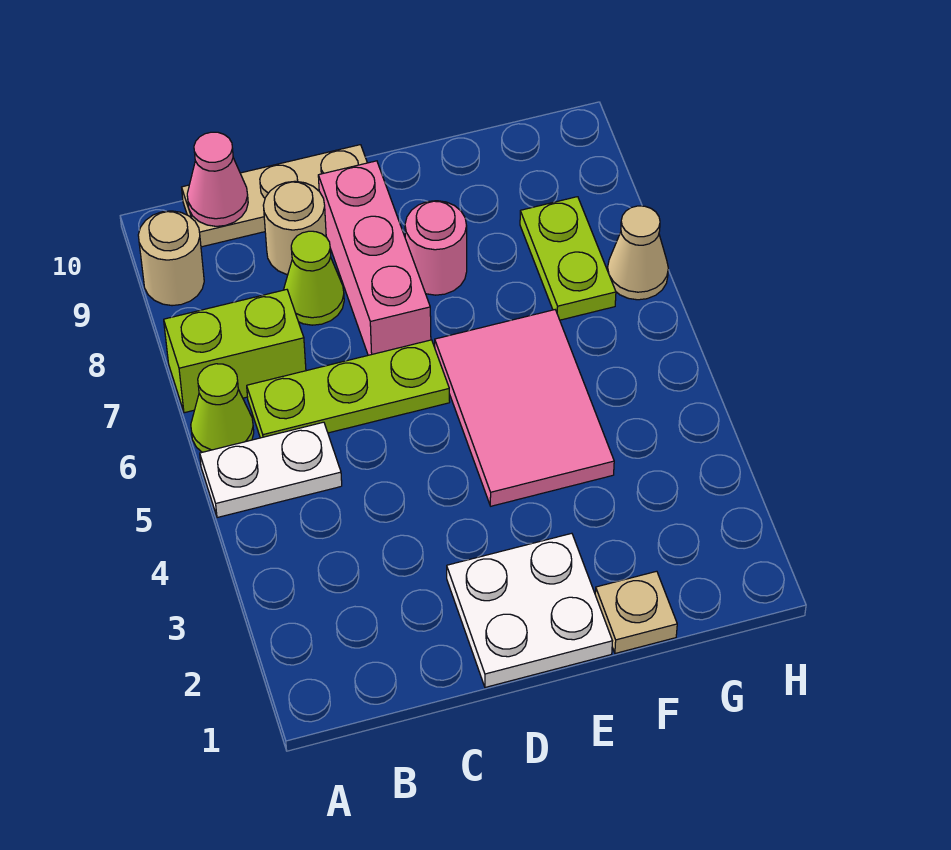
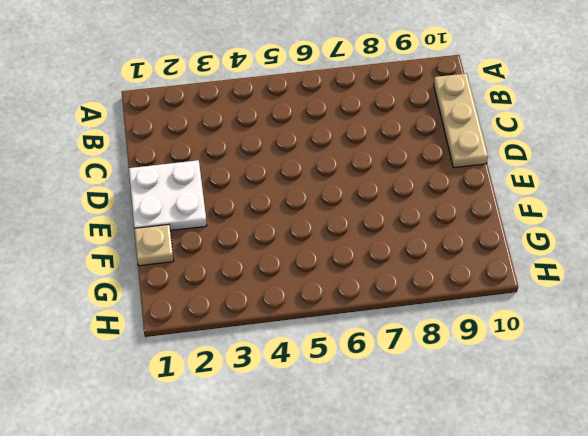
none -> white 1x2 plate [200,422,342,518]
none -> lime 1x1 cone [191,364,254,452]
none -> lime 1x2 brick [164,290,306,413]

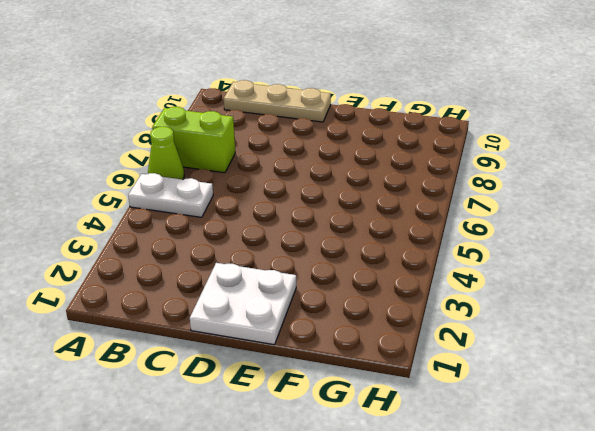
none -> tan 1x1 round brick [138,211,204,306]
none -> lime 1x3 plate [247,340,450,438]
none -> lime 1x1 cone [284,231,344,325]

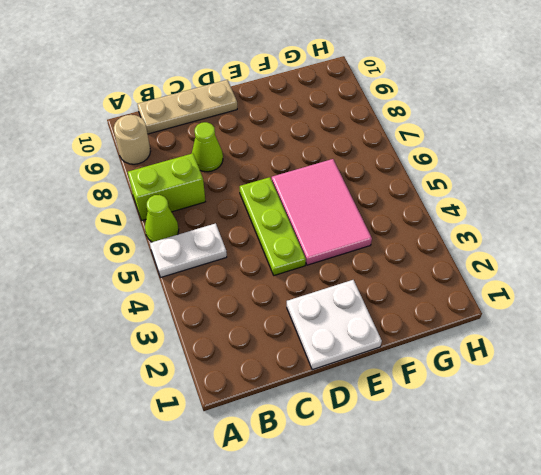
lime 1x3 plate [240,177,306,275] -> lime 1x3 plate turned to [247,340,450,438]
none -> tan 1x1 round brick [263,181,326,275]
none -> pink 1x3 brick [318,161,431,355]
none -> pink 1x1 round brick [405,201,467,295]

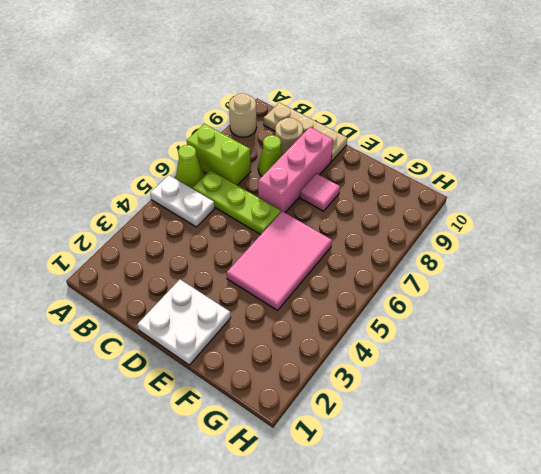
pink 1x1 tile [300,174,340,211] -> pink 1x1 round brick [405,201,467,295]
none -> tan 1x1 plate [595,571,677,653]
none -> lime 1x2 plate [520,197,616,320]
none -> tan 1x1 cone [607,206,668,300]

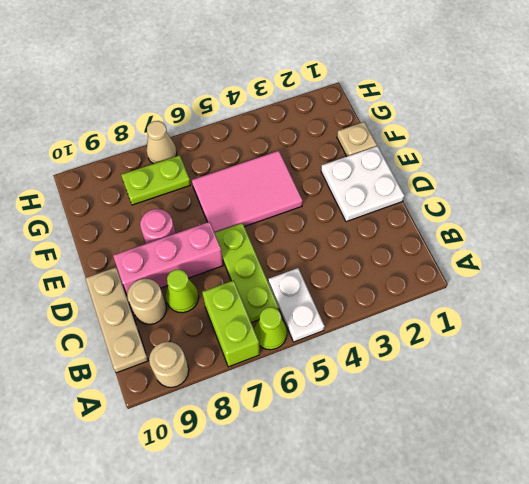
none -> pink 1x1 cone [187,132,248,226]

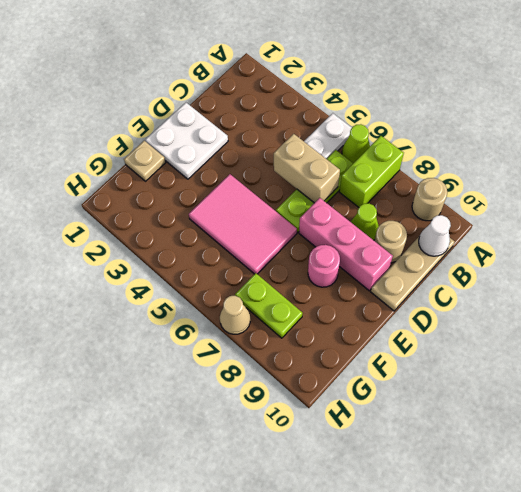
white 1x1 cone [419,215,451,256] -> pink 1x1 cone [187,132,248,226]
tan 1x2 brick [274,134,340,203] -> none

